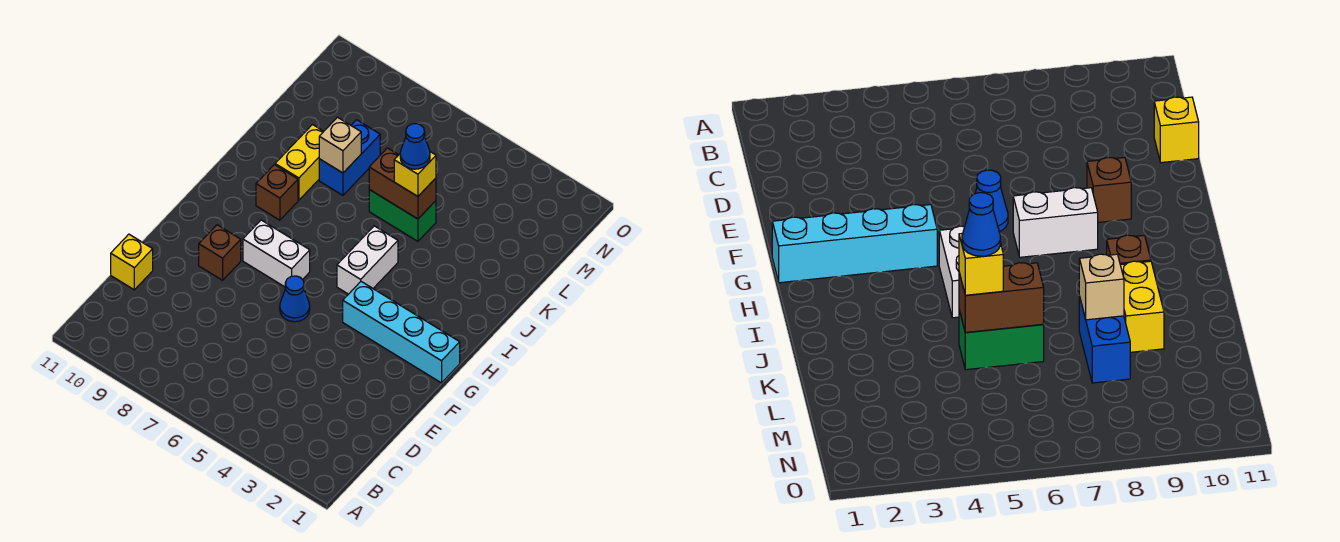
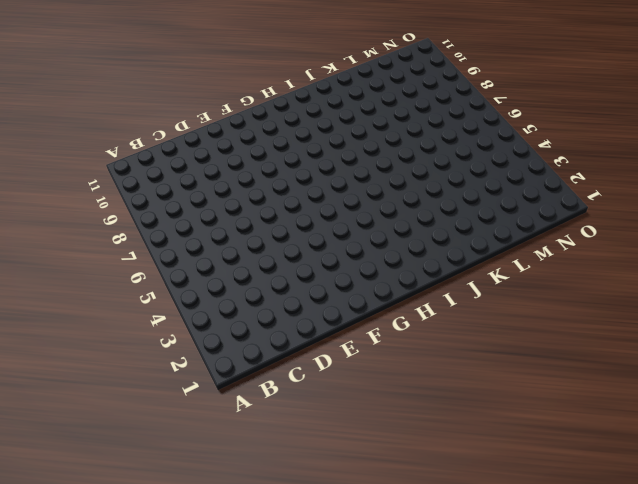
none -> yellow 1x1 brick [111,234,153,290]
none -> blue 1x1 cone [280,276,310,322]
none -> brown 1x1 brick [199,225,241,280]

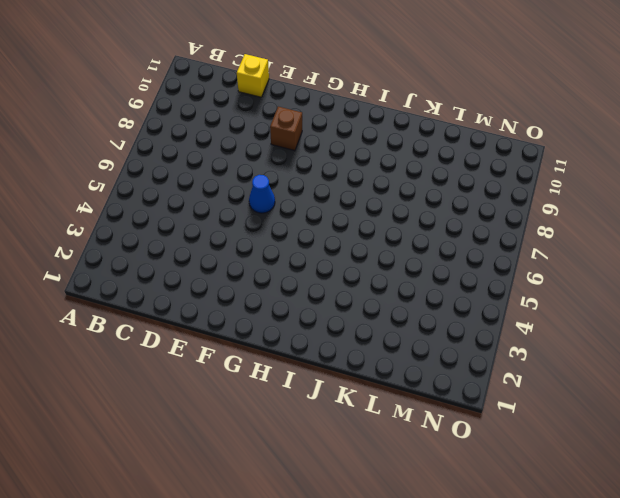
none -> cyan 1x4 brick [343,282,460,383]
none -> white 1x2 brick [243,220,310,287]
none -> white 1x2 brick [337,226,398,294]

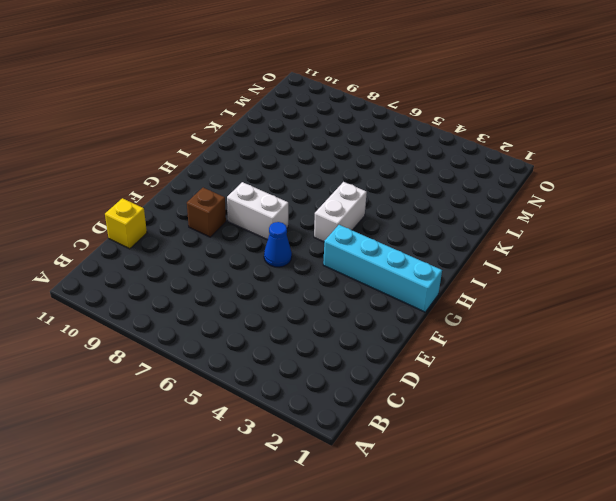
none -> brown 1x1 brick [256,165,298,220]
none -> yellow 1x2 brick [275,125,324,200]
none -> green 1x2 brick [369,190,436,241]

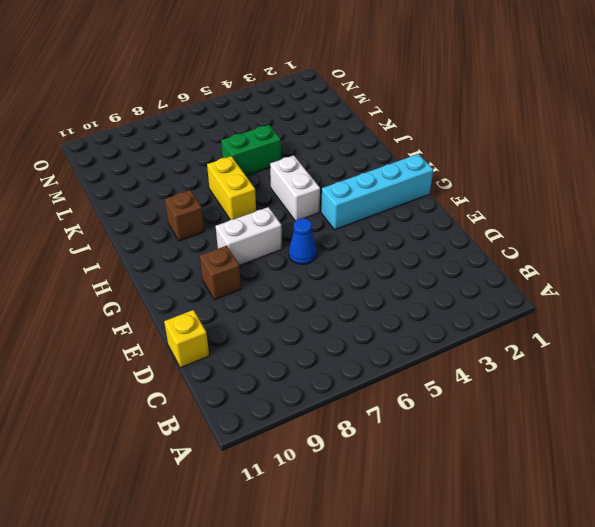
yellow 1x2 brick [207,156,256,220] -> yellow 1x2 brick moved to [275,125,324,200]
none -> blue 1x2 brick [319,120,380,195]
none -> brown 1x2 brick [369,148,436,219]
none -> tan 1x1 brick [319,117,361,173]

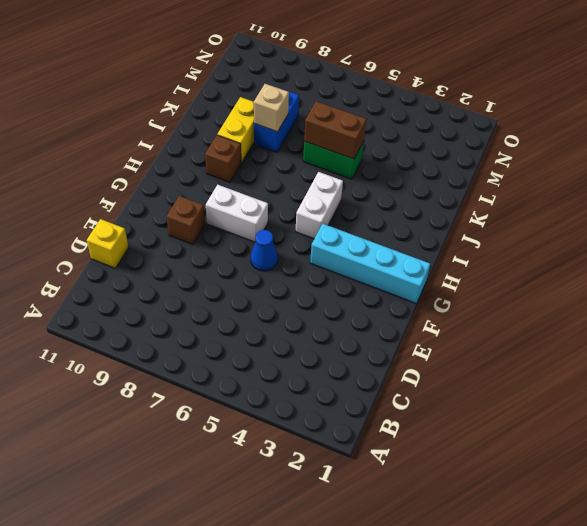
none -> yellow 1x1 brick [394,152,436,196]
none -> blue 1x1 cone [400,124,430,169]

